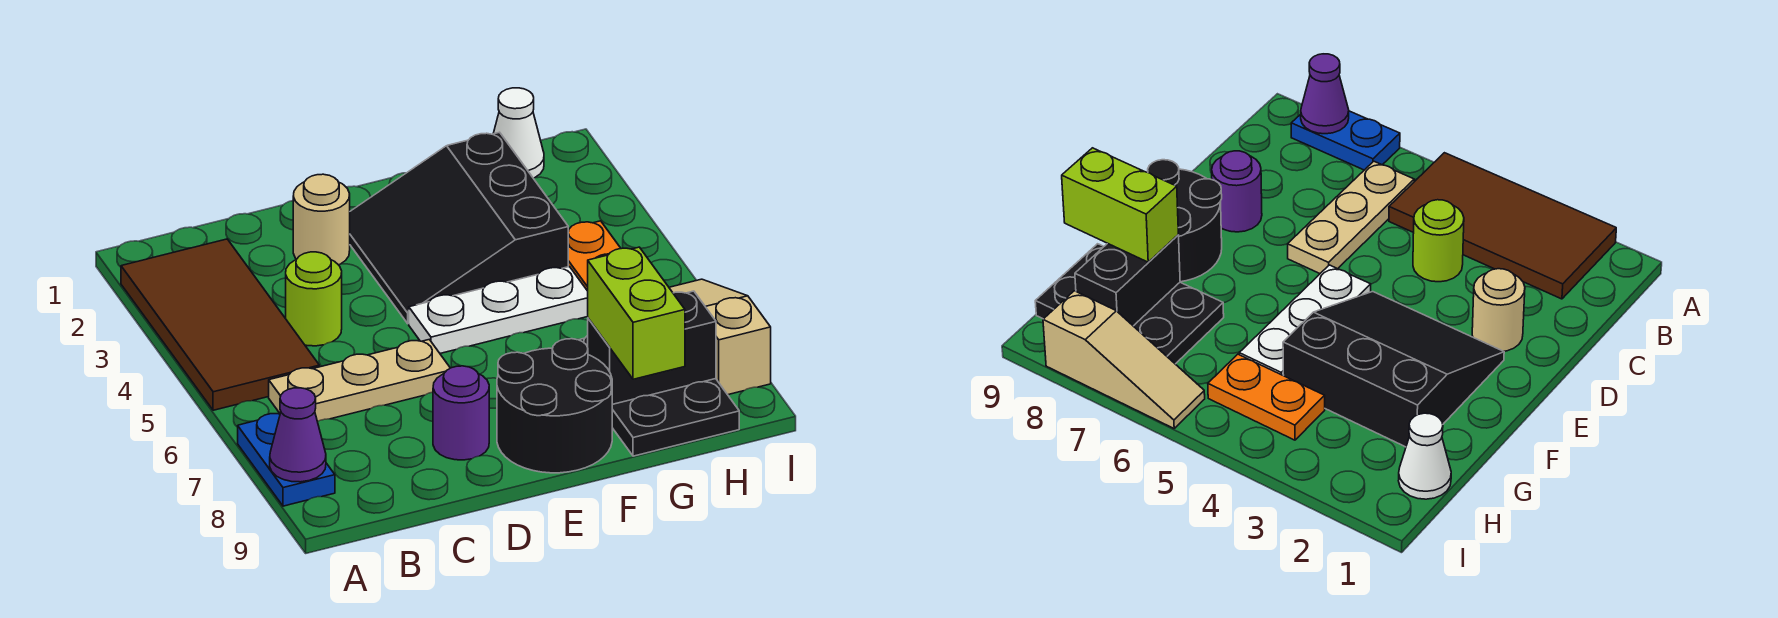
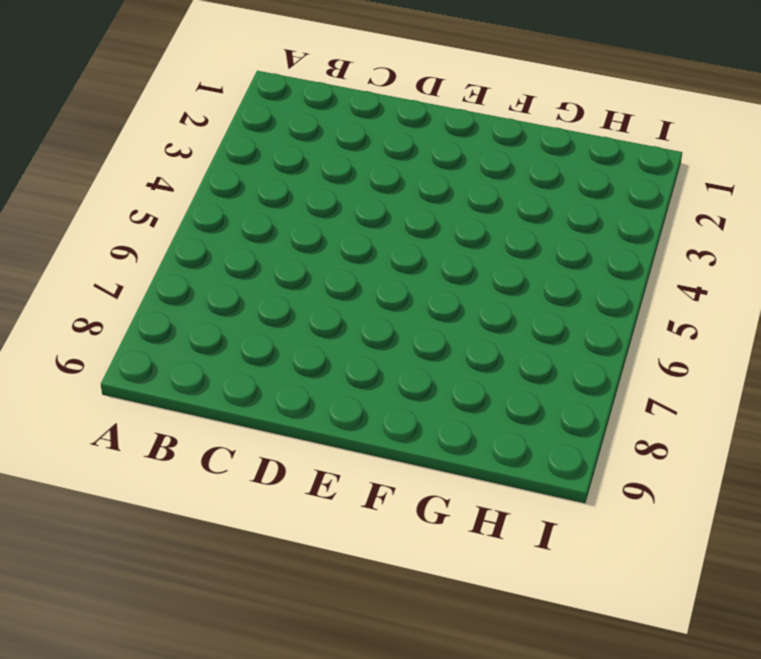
none -> brown 2x4 tile [121,239,319,410]
none -> blue 1x2 plate [238,414,335,506]
none -> tan 1x3 plate [269,340,450,422]

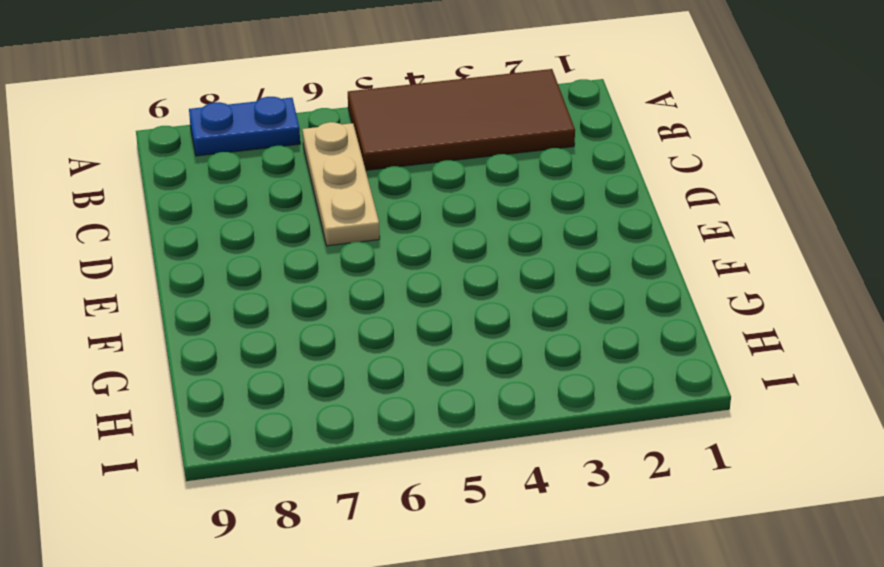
none -> lime 1x1 round brick [286,252,342,346]
none -> tan 1x1 round brick [293,174,350,265]
none -> purple 1x1 round brick [433,366,489,460]

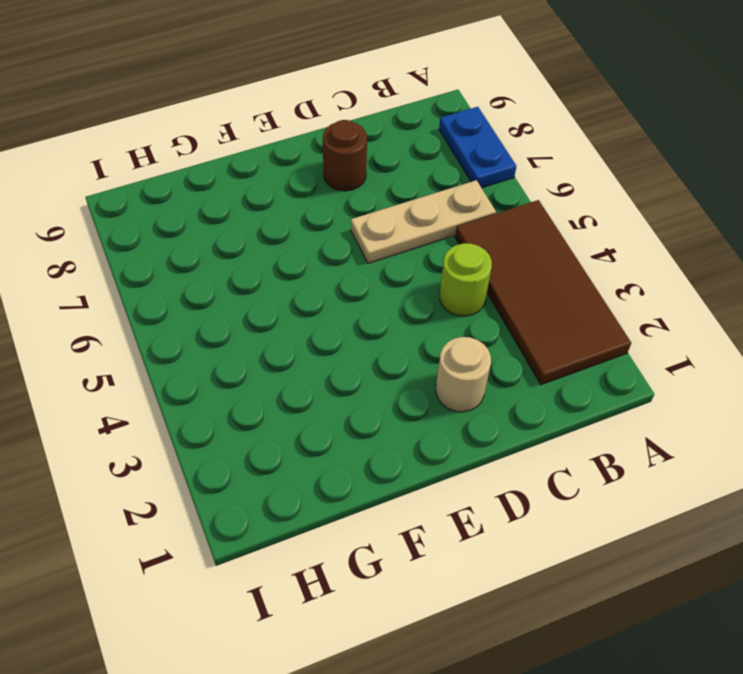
brown 1x1 round brick [323,120,367,191] -> purple 1x1 round brick [433,366,489,460]
none -> black 3x3 slope [350,132,568,324]
none -> white 1x3 plate [409,267,588,353]
none -> black 2x2 round brick [497,339,612,473]

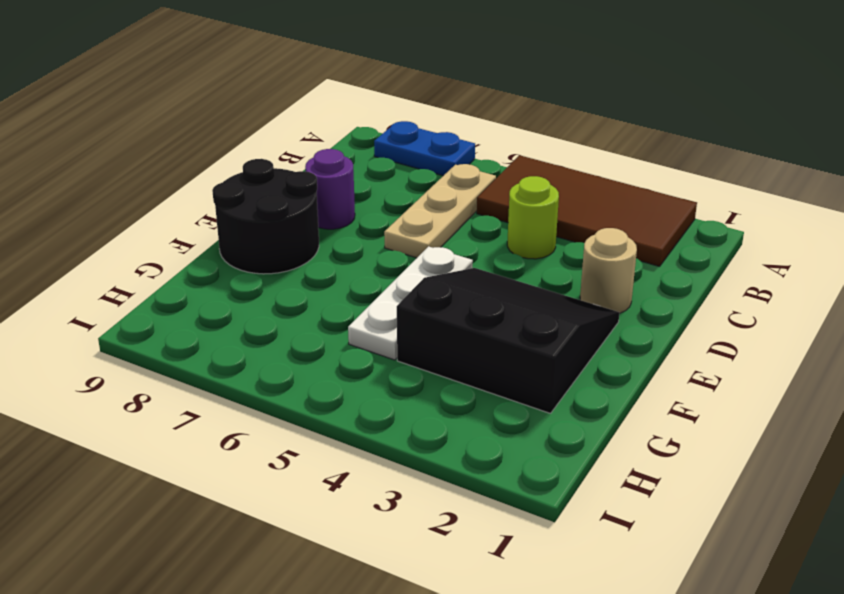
none -> black 2x3 plate [579,335,739,456]
none -> white 1x1 cone [493,88,544,178]
none -> orange 1x2 plate [568,221,621,291]

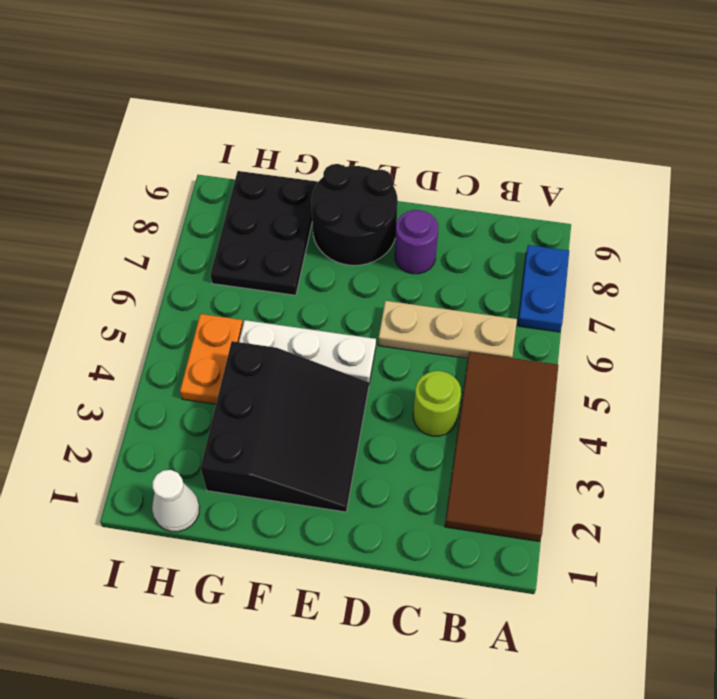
none -> tan 1x1 round brick [293,174,350,265]
none -> tan 1x3 slope [669,279,771,395]
none -> purple 1x1 cone [270,388,326,482]

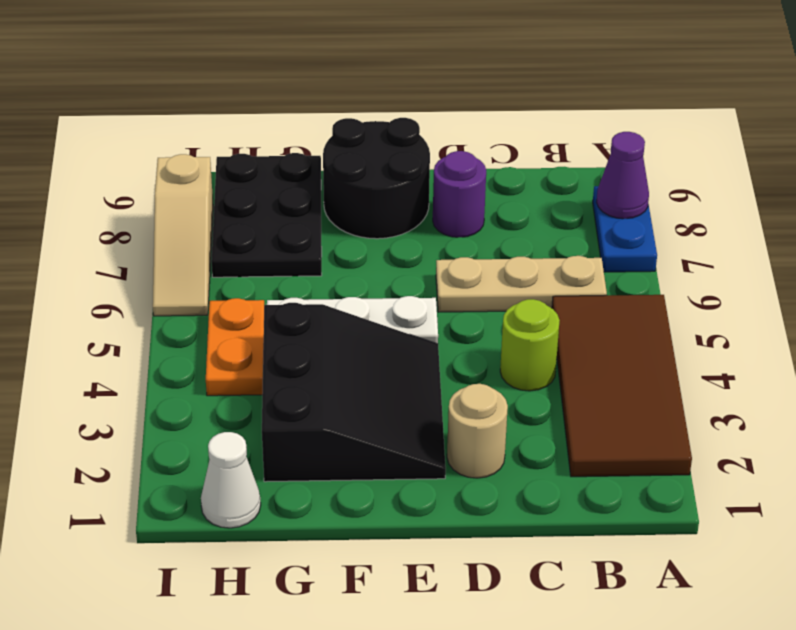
none -> black 1x2 brick [588,291,716,404]
none -> lime 1x2 brick [588,247,685,379]

